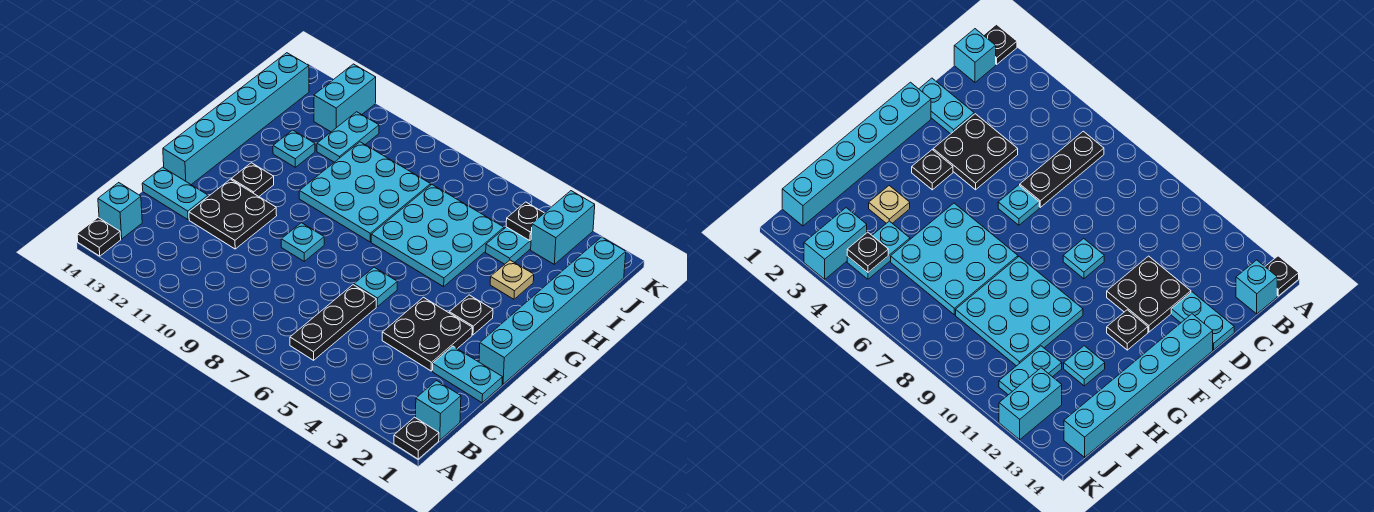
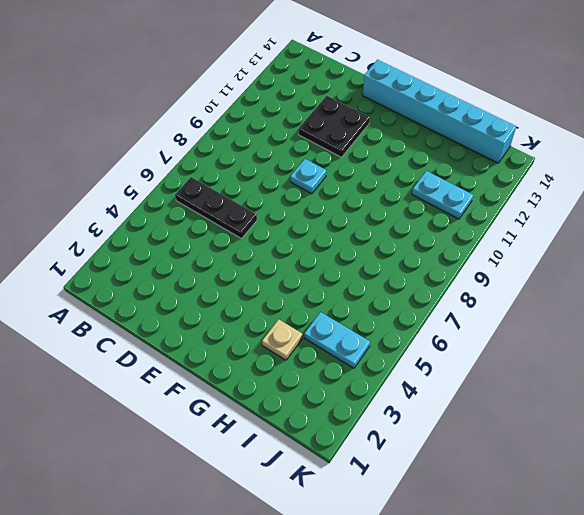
none -> black 1x1 plate [394,417,439,459]
none -> black 1x1 plate [77,218,121,256]
none -> cyan 1x1 brick [416,381,461,440]

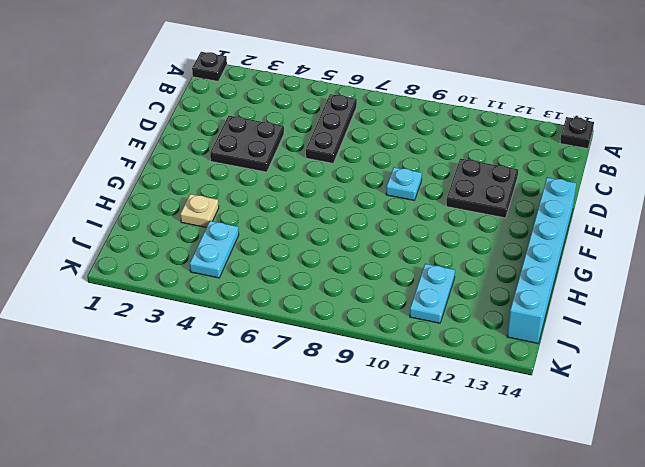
none -> cyan 1x1 brick [416,381,461,440]
none -> cyan 1x1 brick [98,183,142,239]
none -> cyan 1x2 plate [433,346,502,403]

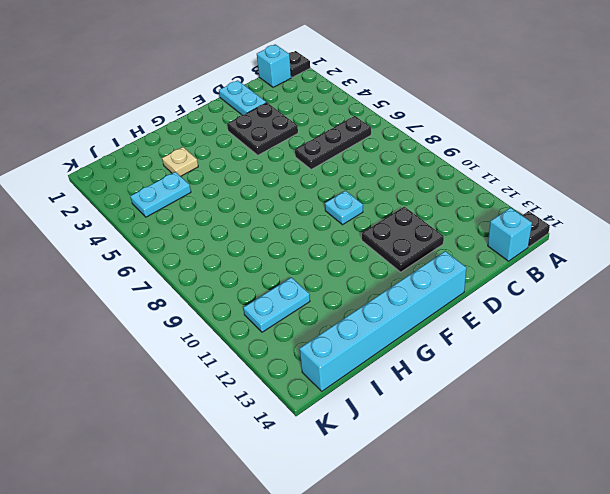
none -> cyan 1x2 plate [142,167,208,220]
none -> cyan 1x6 brick [479,237,626,384]
none -> cyan 1x1 plate [354,267,397,307]

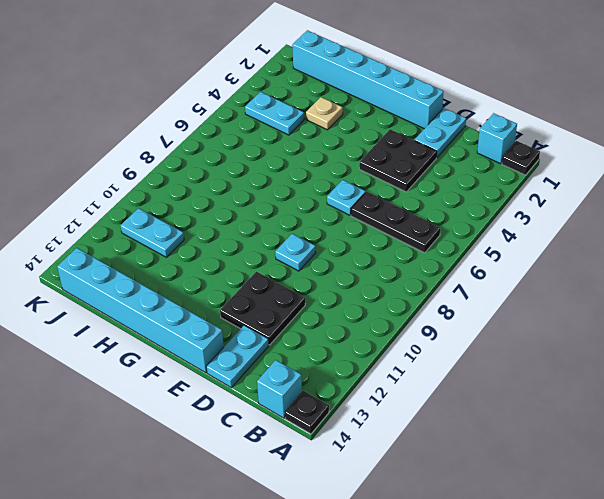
none -> black 1x1 plate [449,295,493,335]
none -> black 1x1 plate [231,163,274,196]
none -> cyan 3x3 plate [371,185,504,287]

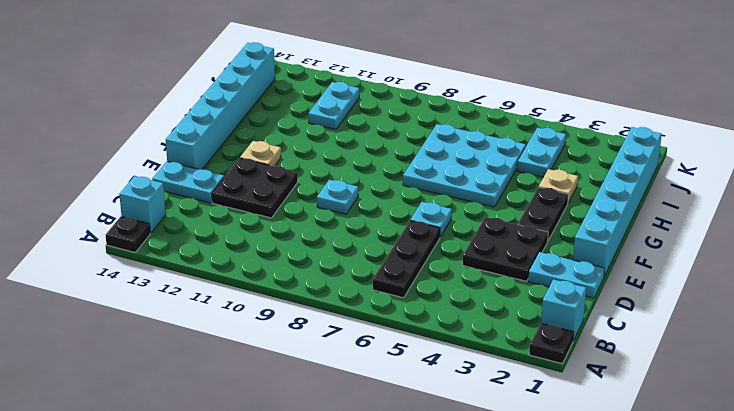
black 1x2 plate [518,187,568,241] -> black 1x1 plate [449,295,493,335]
tan 1x1 plate [240,141,281,166] -> black 1x1 plate [231,163,274,196]
none -> cyan 3x3 plate [299,142,431,242]
none -> cyan 1x1 plate [273,130,315,167]
none -> cyan 1x2 brick [531,191,595,264]

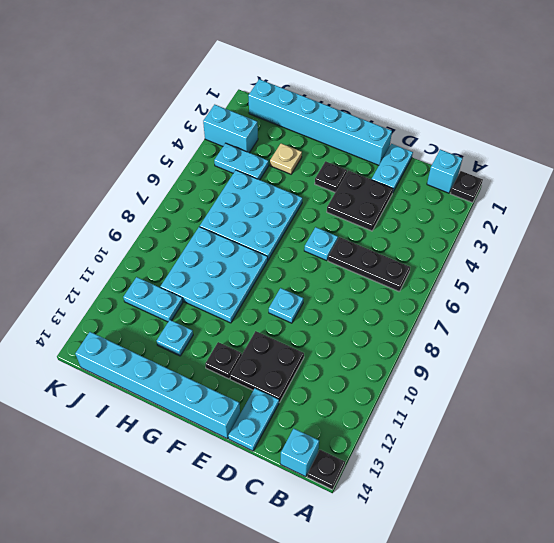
none -> cyan 1x2 brick [314,64,376,132]
none -> black 1x1 plate [506,202,544,241]

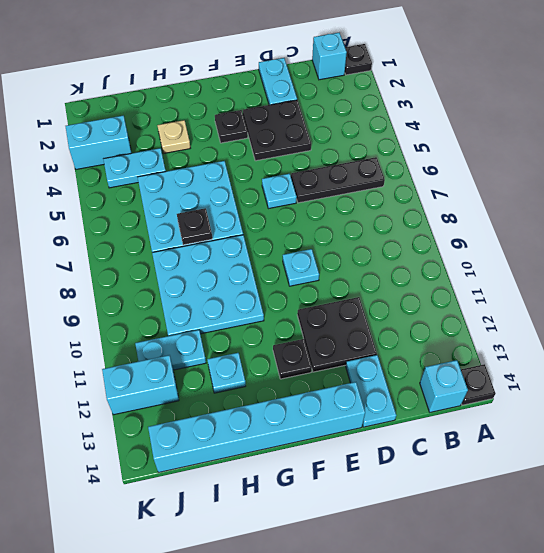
black 1x1 plate [177,208,212,245] -> black 1x1 plate moved to [506,202,544,241]
none -> cyan 1x6 brick [479,237,626,384]

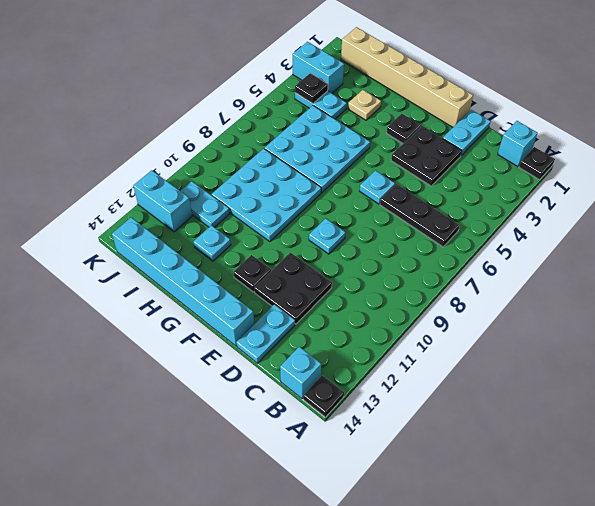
tan 1x6 brick [341,27,473,127] -> cyan 1x6 brick [479,237,626,384]

